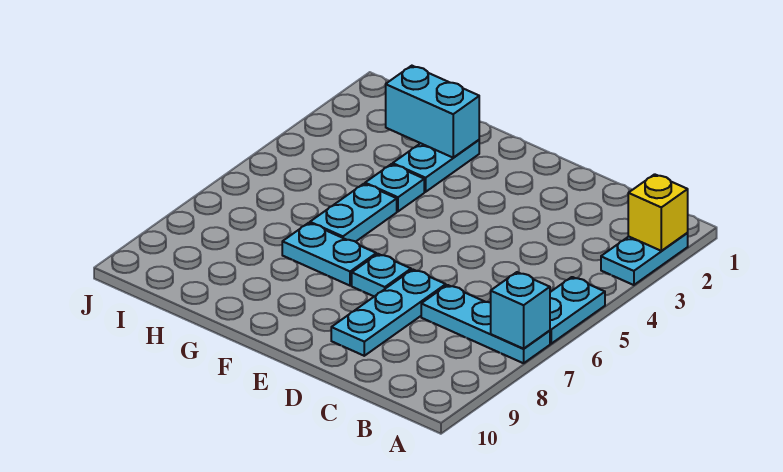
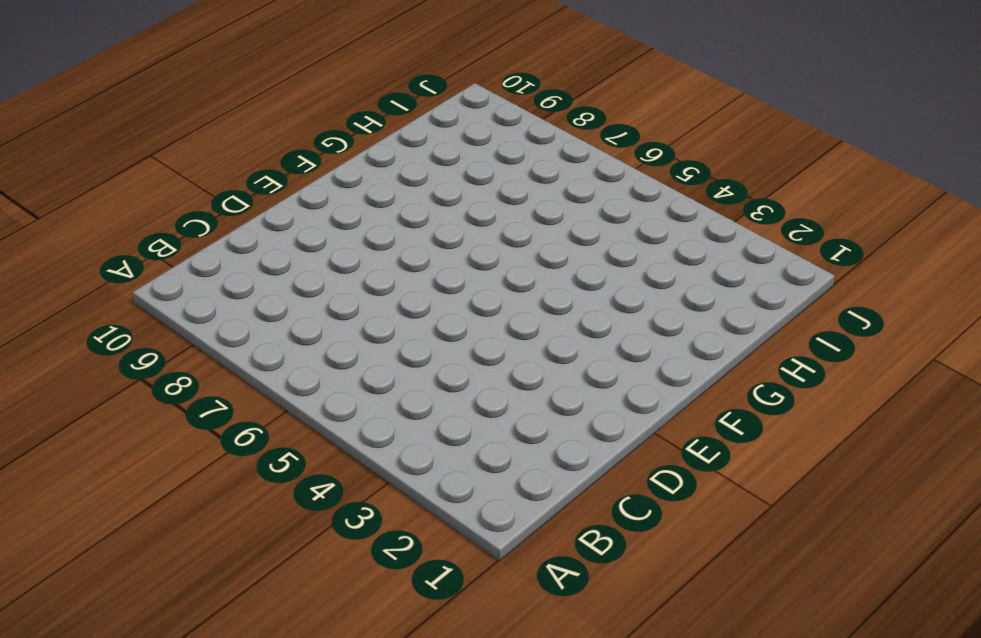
none -> cyan 1x2 plate [601,233,688,285]
none -> cyan 1x2 plate [550,277,605,344]
none -> cyan 1x3 plate [421,285,550,363]

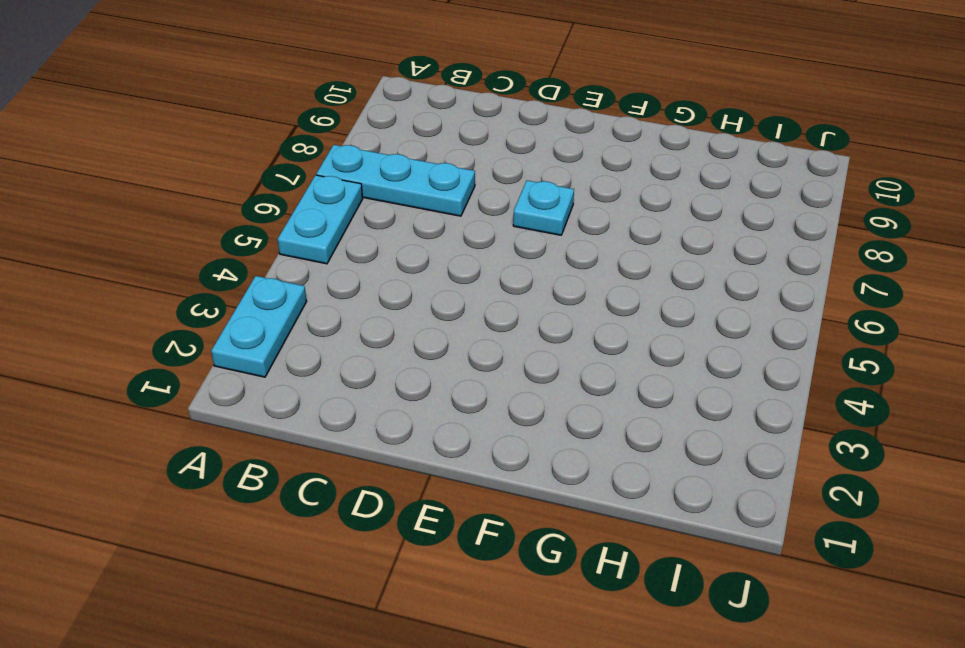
none -> cyan 1x3 plate [331,269,446,356]
none -> cyan 1x2 plate [282,223,376,286]
none -> cyan 1x2 plate [393,140,479,192]

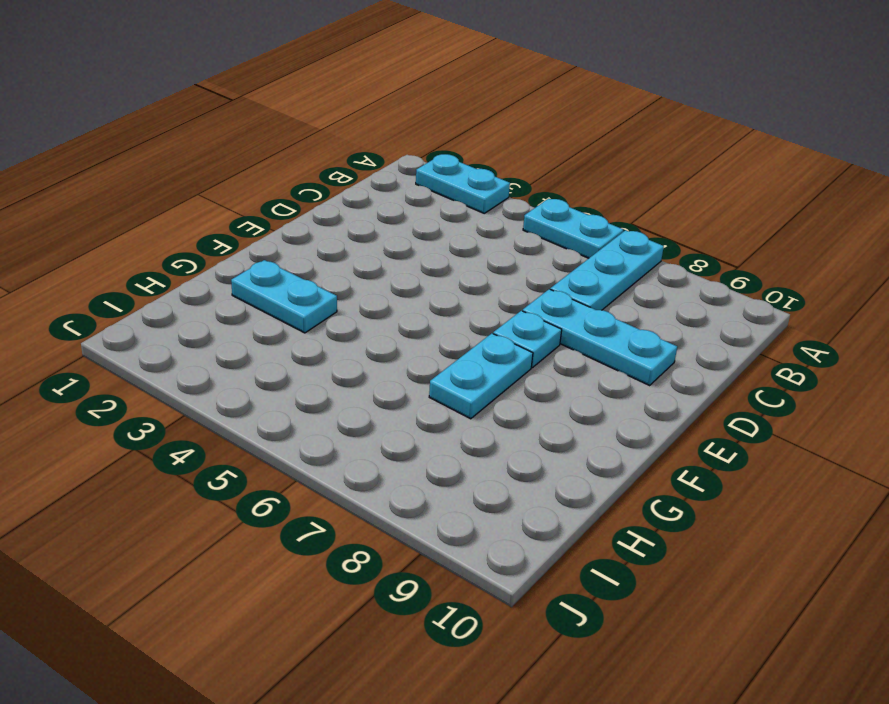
none -> cyan 1x1 plate [365,164,424,211]
none -> cyan 1x2 plate [310,184,397,242]
none -> yellow 1x1 brick [628,174,688,251]

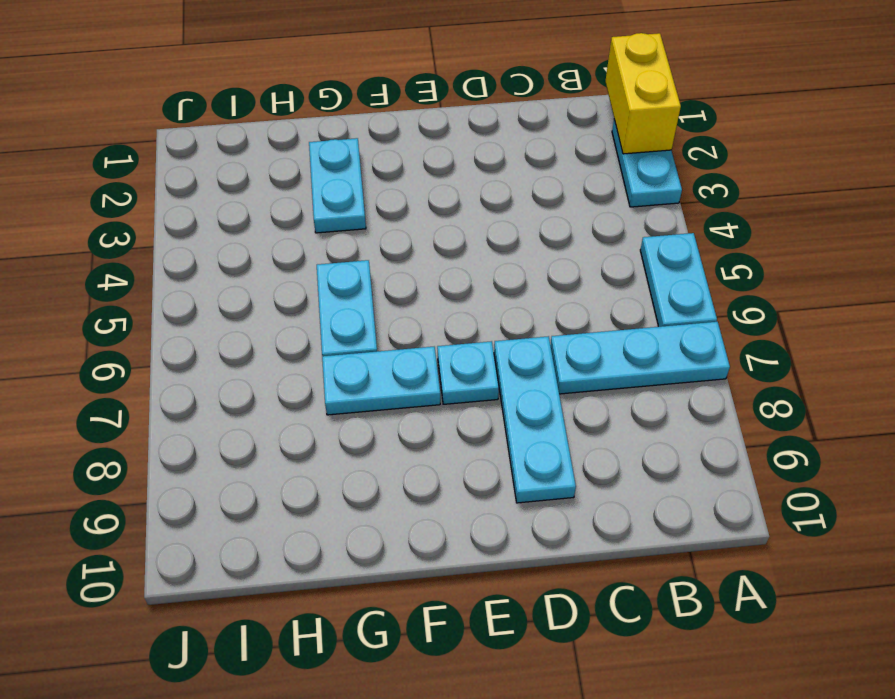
yellow 1x2 brick [605,33,681,154] -> yellow 1x1 brick [628,174,688,251]
none -> cyan 1x1 plate [365,164,424,211]
none -> cyan 1x1 brick [491,272,550,349]
none -> cyan 1x2 brick [386,66,480,158]

